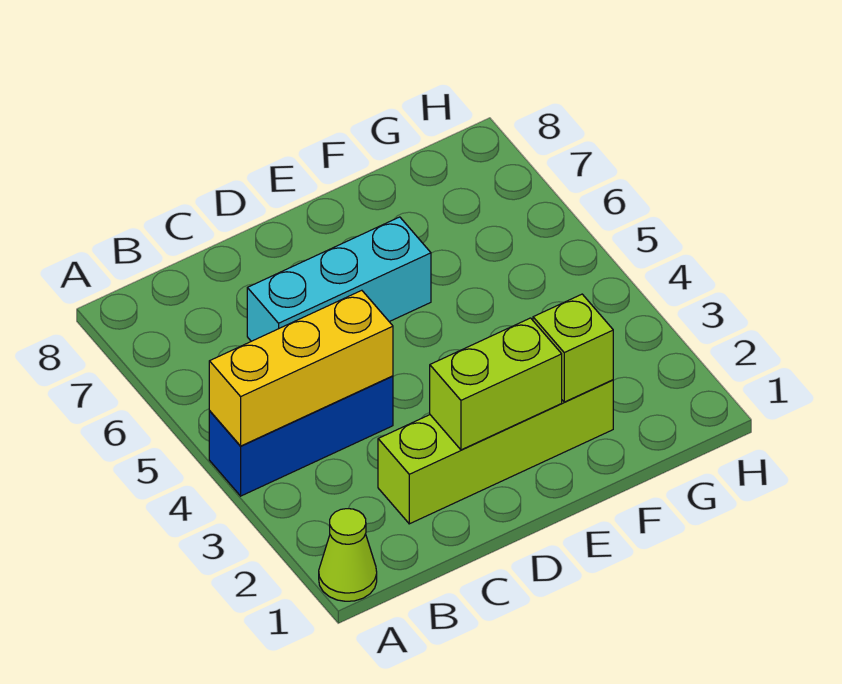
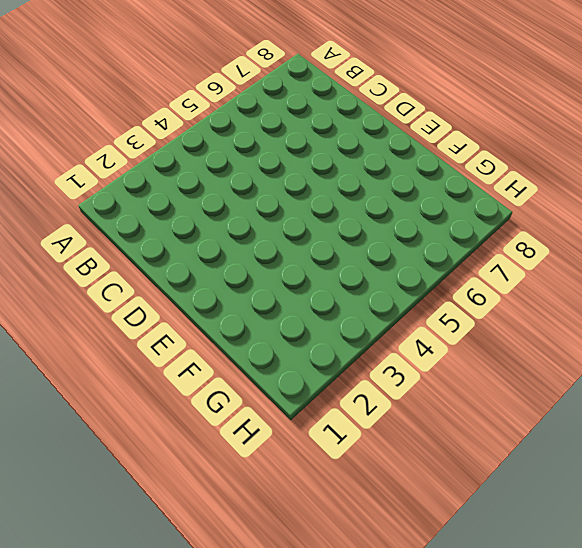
none -> lime 1x1 cone [319,509,377,601]
none -> blue 1x3 brick [209,376,393,496]

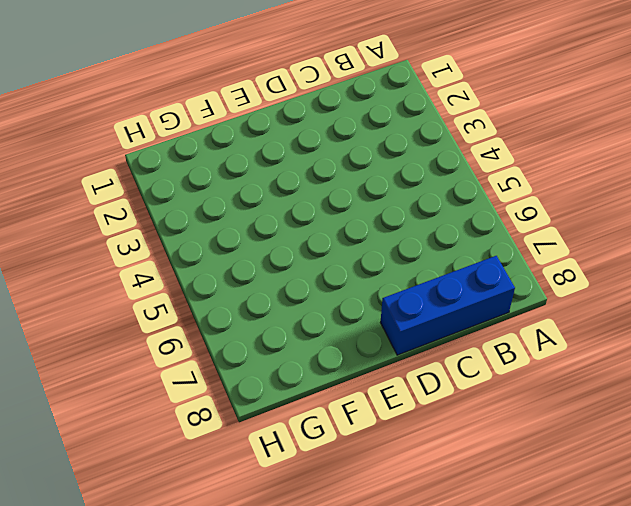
blue 1x3 brick [381,256,515,355] -> blue 1x3 brick moved to [209,376,393,496]
none -> lime 1x1 cone [319,509,377,601]
none -> lime 1x4 brick [378,380,613,524]

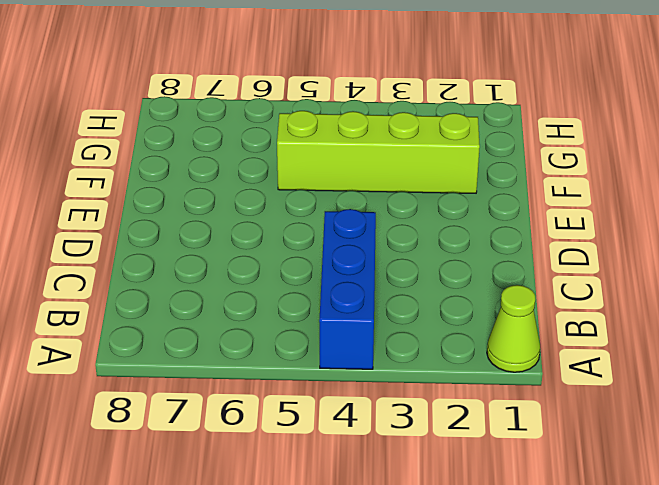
lime 1x4 brick [277,111,480,193] -> lime 1x4 brick turned to [378,380,613,524]
none -> cyan 1x3 brick [247,217,431,341]
none -> yellow 1x3 brick [209,290,393,446]

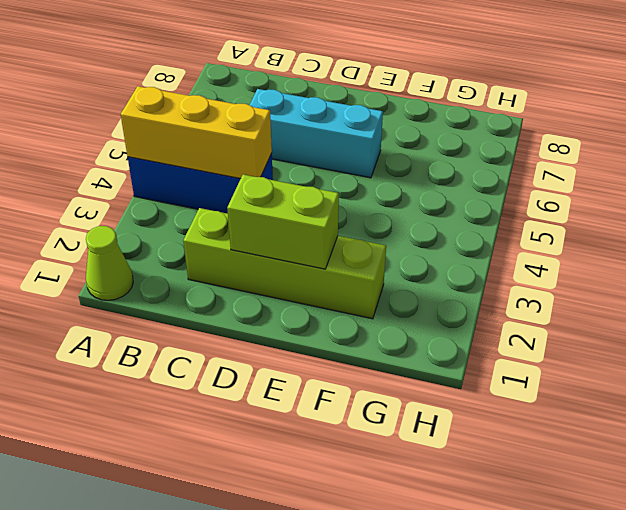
none -> lime 1x1 brick [533,294,613,402]

